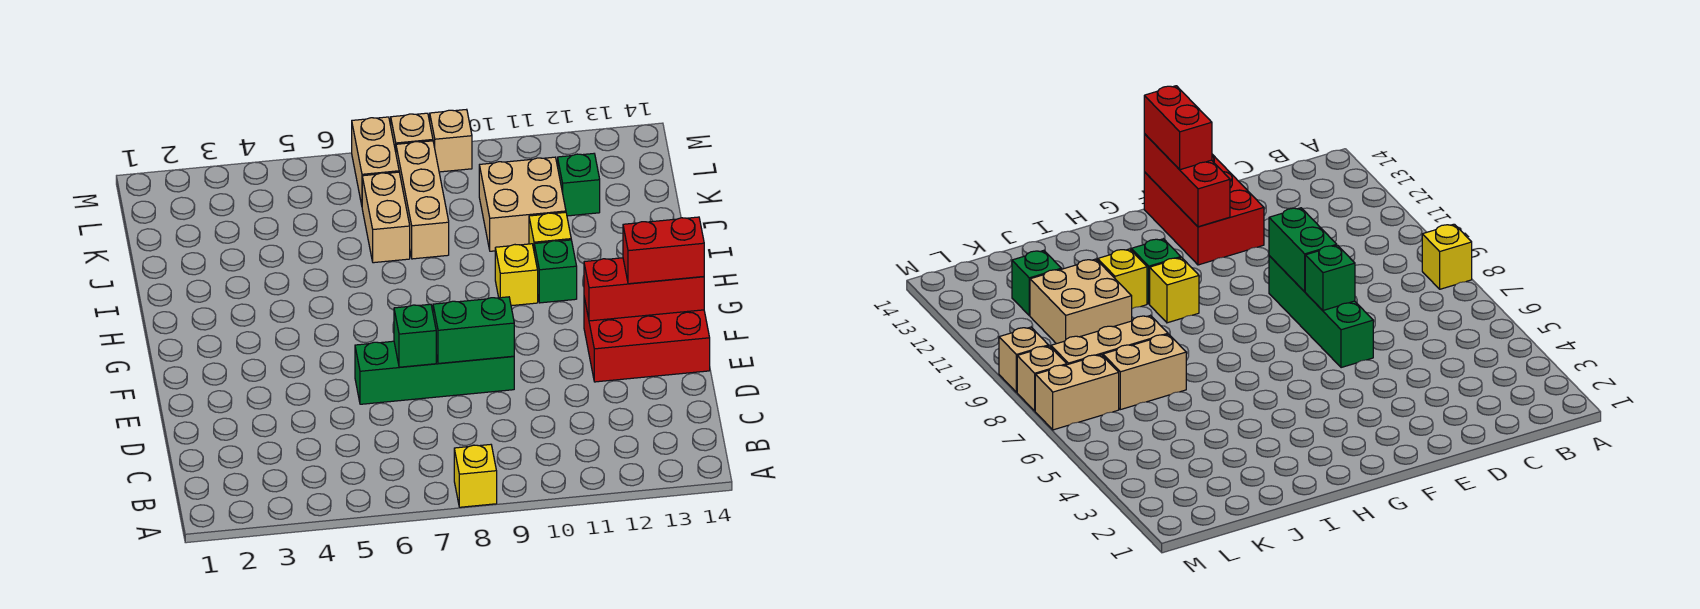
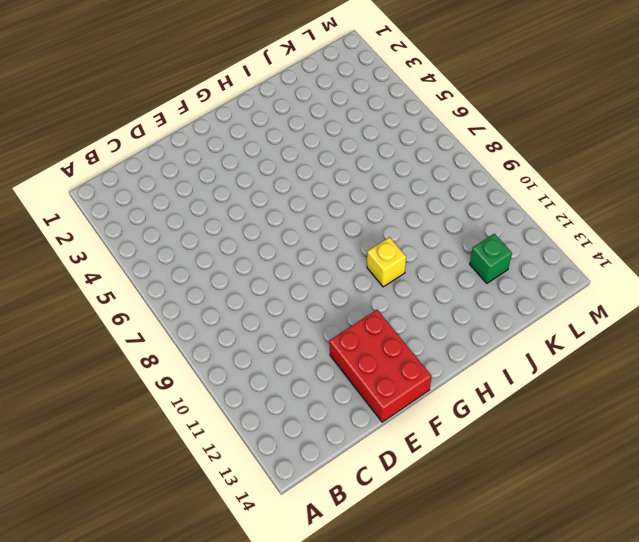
none -> yellow 1x1 brick [454,445,497,507]
none -> green 1x4 brick [355,341,514,404]
none -> green 1x1 brick [534,240,577,303]

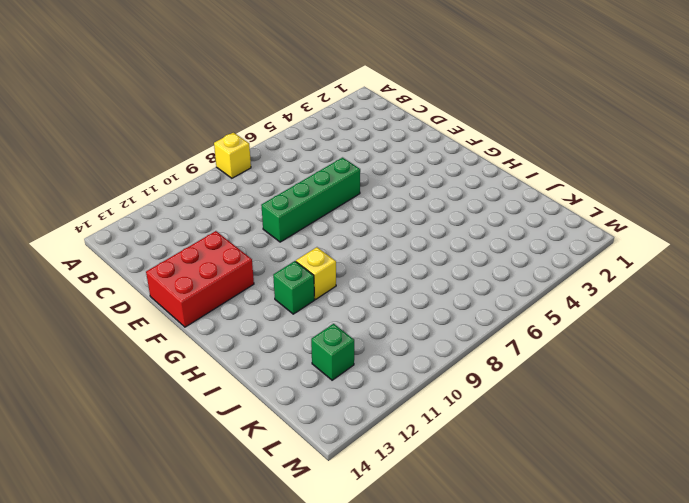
none -> yellow 1x1 brick [529,212,571,249]
none -> tan 1x2 brick [362,172,410,263]
none -> tan 1x3 brick [396,141,449,259]

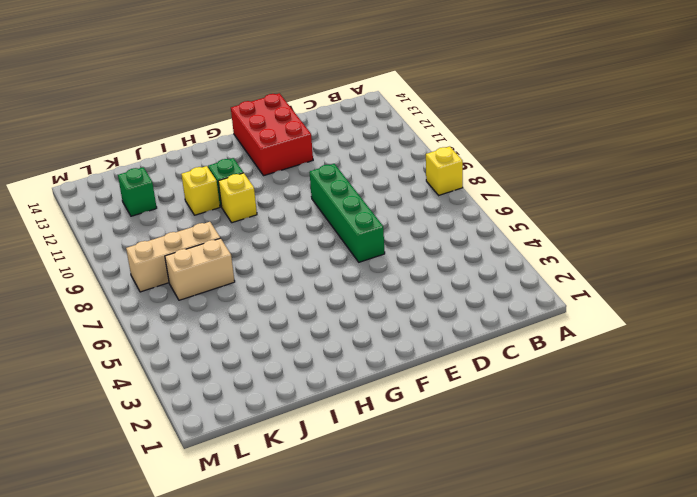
none -> tan 2x2 brick [479,157,566,251]
none -> tan 1x2 brick [352,117,399,205]
none -> tan 1x1 brick [391,113,433,151]

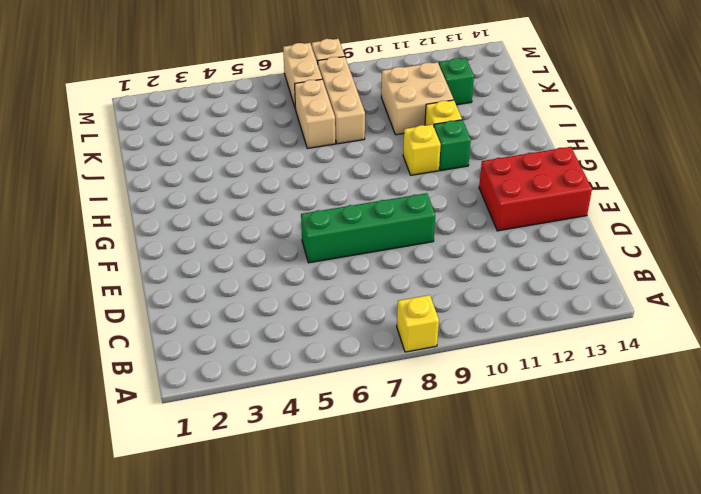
none -> tan 1x1 brick [430,109,472,172]
none -> green 1x1 brick [394,304,436,367]
none -> green 1x2 brick [433,297,514,364]

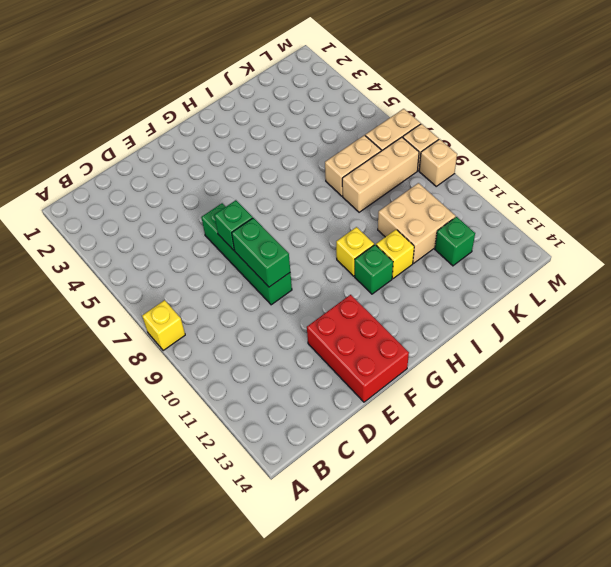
none -> red 1x3 brick [584,258,704,321]
none -> red 1x2 brick [623,217,704,284]

